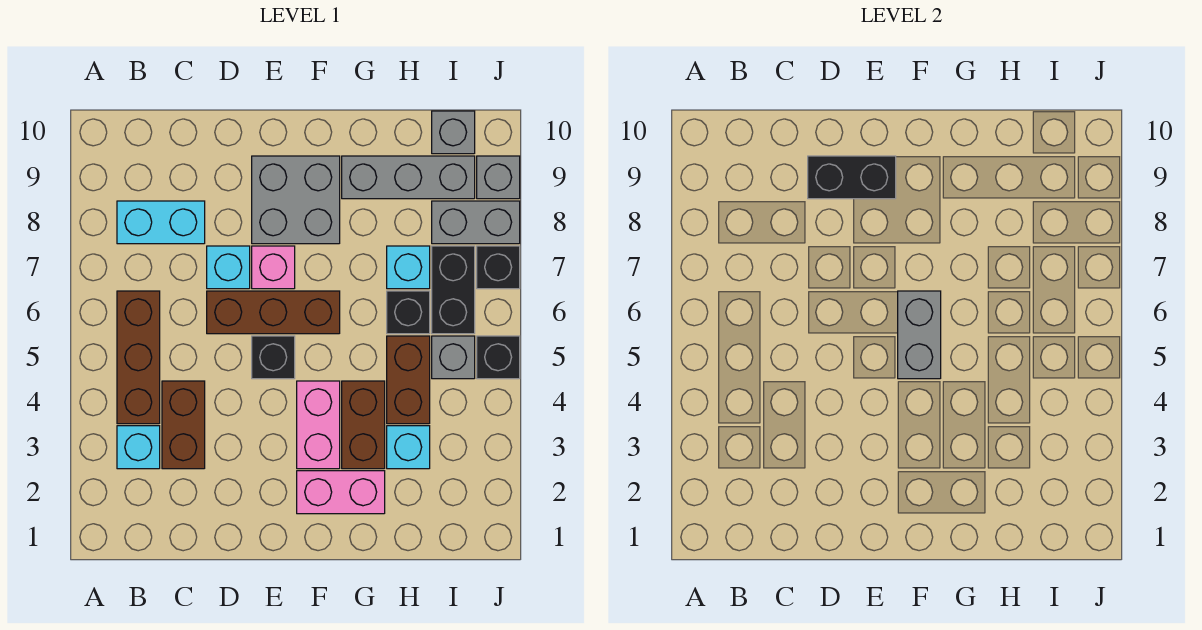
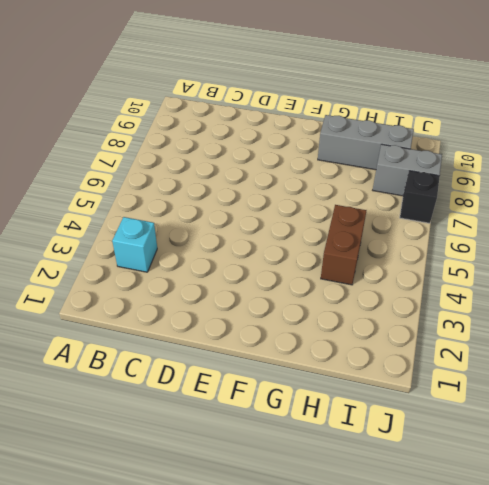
none -> brown 1x3 brick [117,291,160,424]
none -> cyan 1x2 brick [117,201,205,244]
none -> brown 1x2 brick [162,381,205,469]

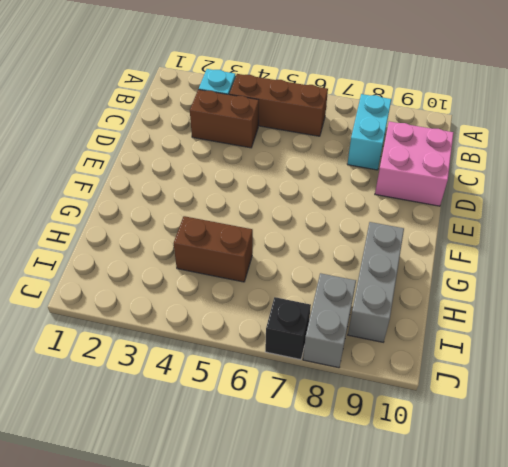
pink 2x2 brick [375,121,454,206] -> none
none -> brown 1x3 brick [207,291,340,334]
none -> cyan 1x1 brick [207,246,250,289]
none -> black 1x1 brick [252,336,295,379]

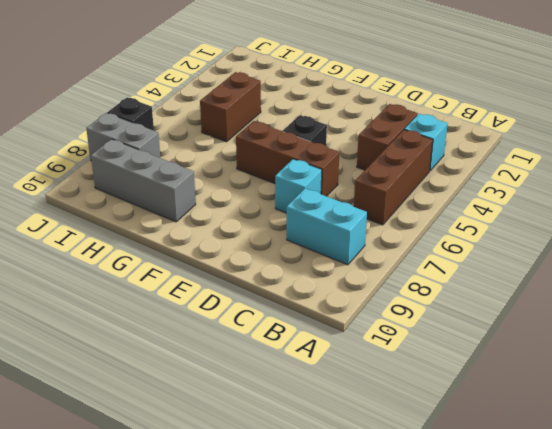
none -> pink 1x1 brick [252,246,295,289]
none -> grey 2x2 brick [252,156,340,244]
none -> pink 1x2 brick [297,471,385,514]

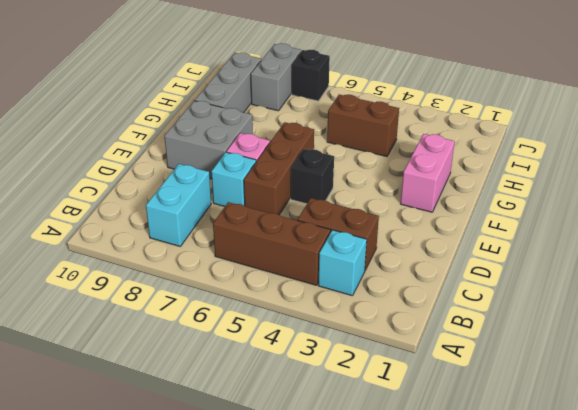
none -> pink 1x2 brick [297,381,340,469]
none -> brown 1x2 brick [342,381,385,469]
none -> cyan 1x1 brick [387,426,430,469]

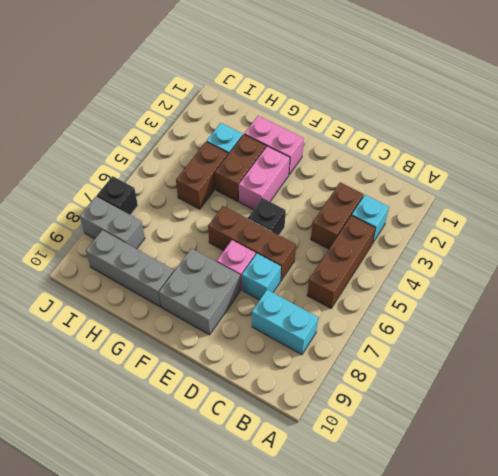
none -> black 1x1 brick [387,291,430,334]
none -> cyan 1x1 brick [387,246,430,289]
none -> grey 1x1 brick [432,336,475,379]

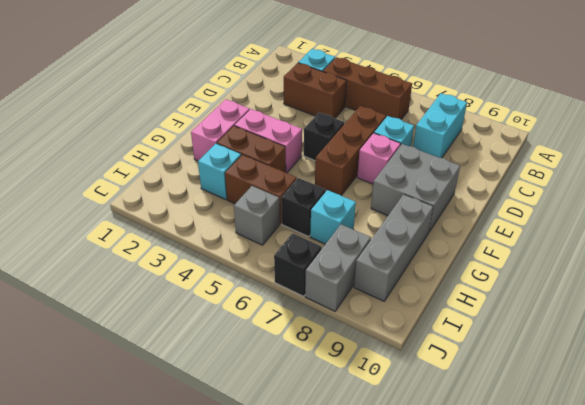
none -> black 1x2 brick [432,246,475,334]
none -> grey 1x1 brick [432,111,475,154]
none -> black 1x1 brick [477,336,520,379]

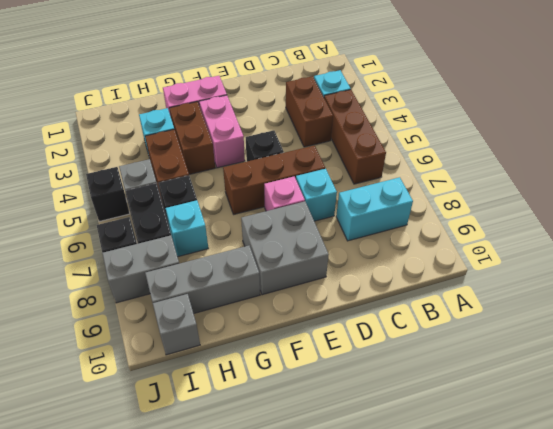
none -> grey 1x1 brick [477,156,520,199]
none -> black 1x2 brick [808,156,896,199]
none -> grey 1x2 brick [898,291,941,379]

